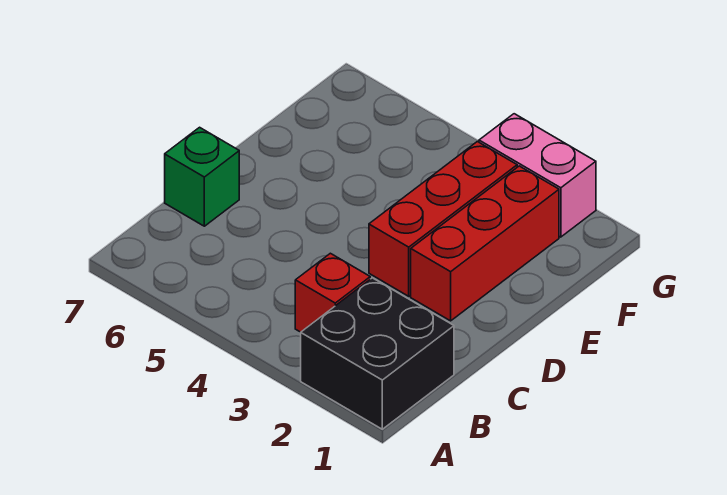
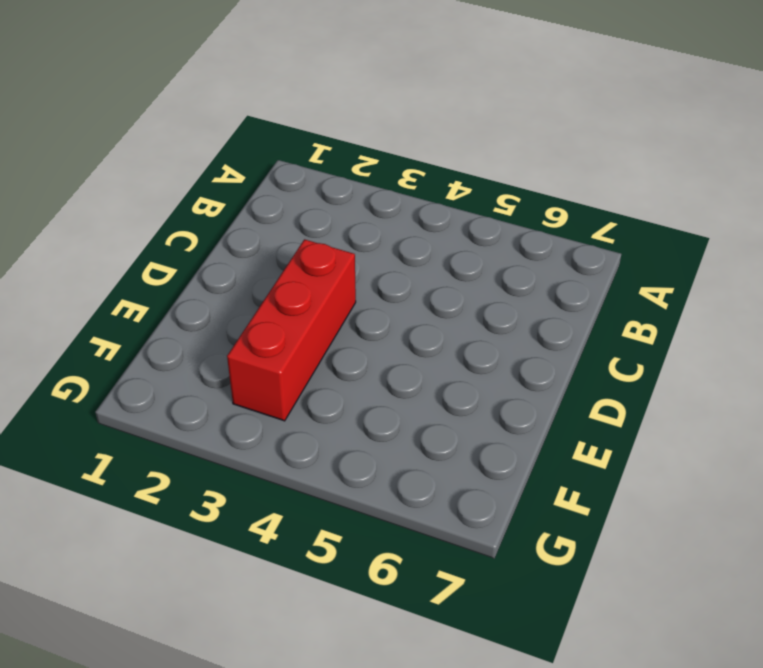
none -> black 2x2 brick [301,278,454,429]
none -> red 1x1 brick [295,253,370,332]

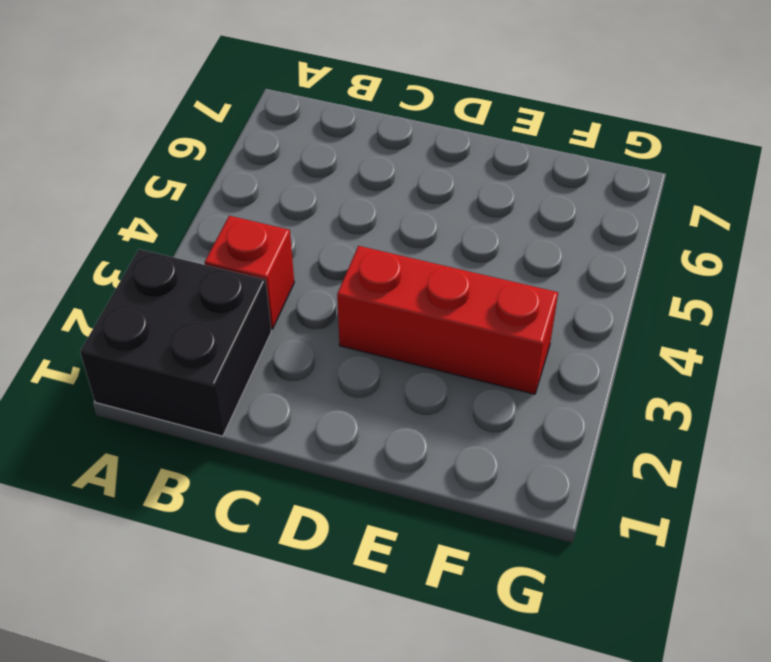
none -> green 1x1 brick [165,127,239,226]
none -> red 1x3 brick [411,166,559,321]

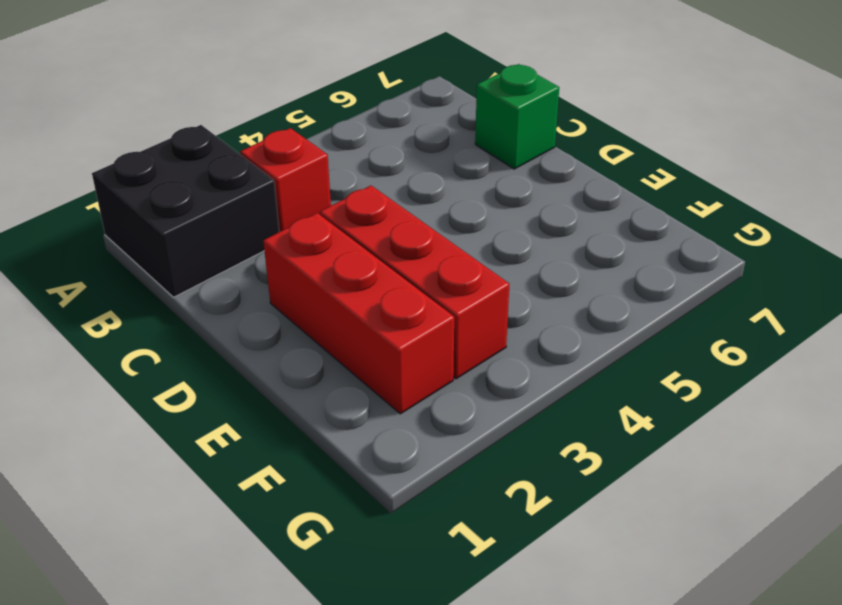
none -> pink 1x2 brick [479,114,596,237]

